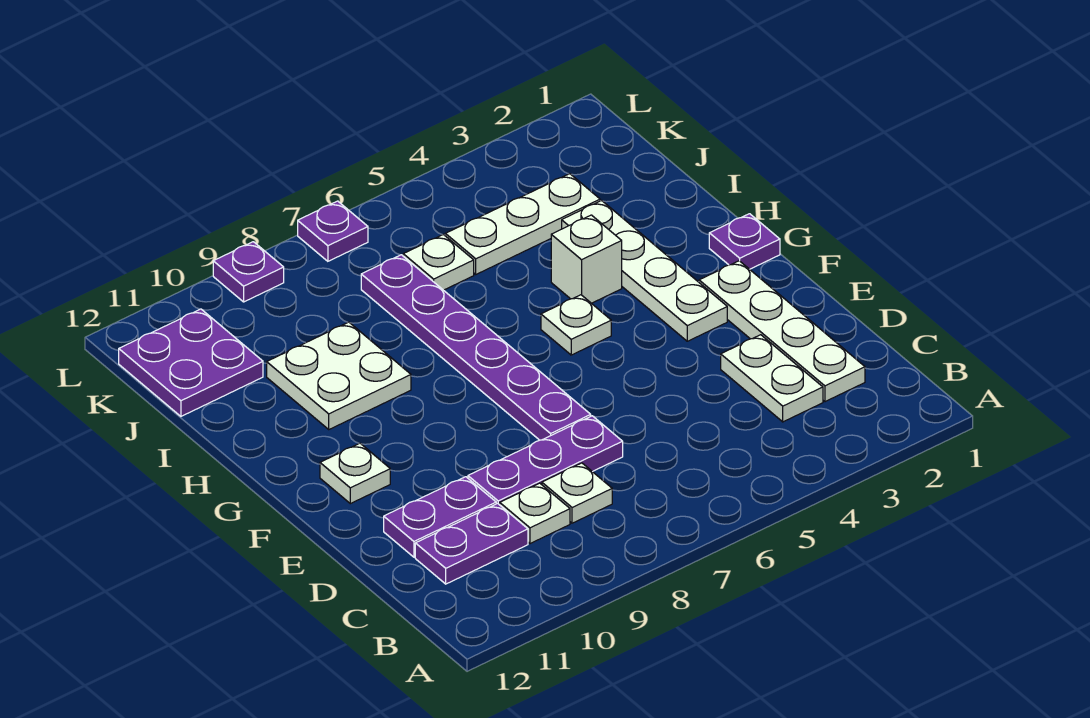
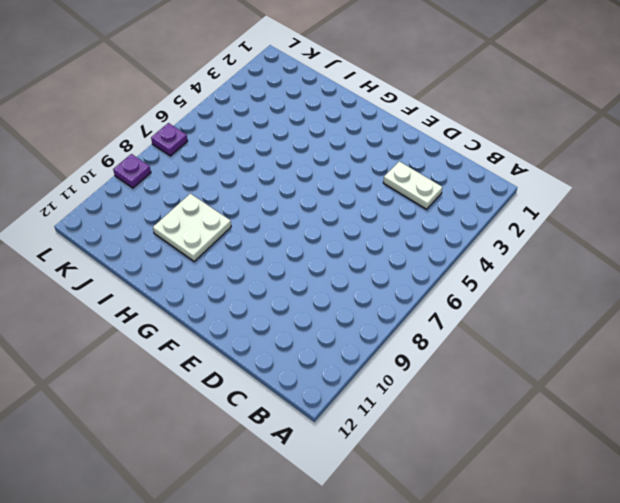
none -> white 1x4 plate [699,261,865,402]
none -> white 1x1 plate [542,463,612,523]
none -> white 1x1 plate [500,483,570,544]

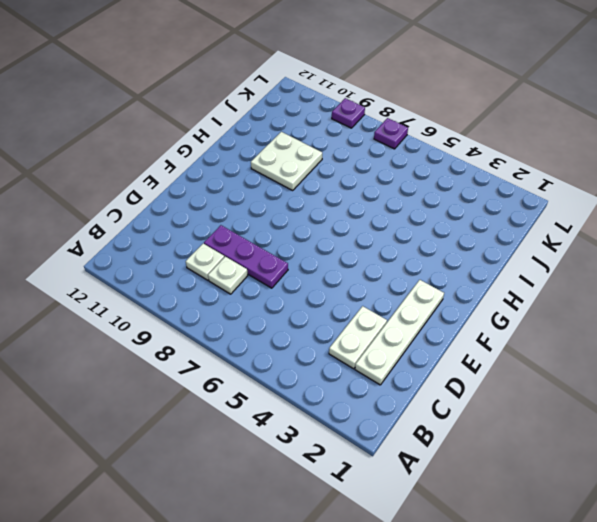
none -> purple 1x2 plate [415,503,528,584]
none -> purple 1x2 plate [384,477,496,557]
none -> purple 1x6 plate [361,255,591,440]

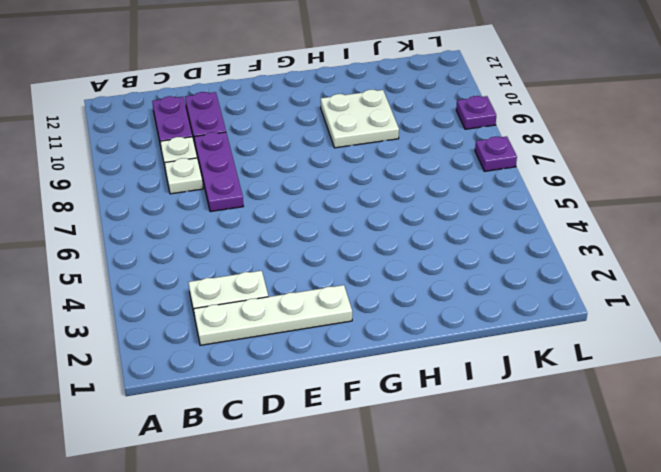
none -> purple 1x6 plate [361,255,591,440]
none -> white 1x4 plate [562,201,727,341]
none -> white 1x1 plate [320,443,390,504]

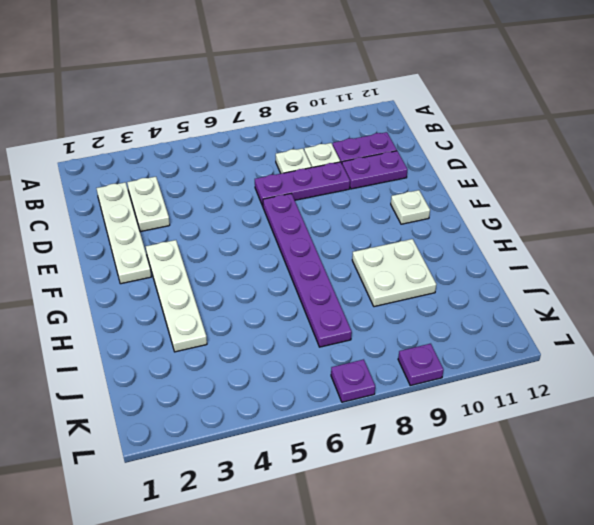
none -> purple 1x1 plate [709,214,780,269]
none -> white 1x1 plate [541,295,611,355]
none -> white 1x1 brick [551,215,622,303]

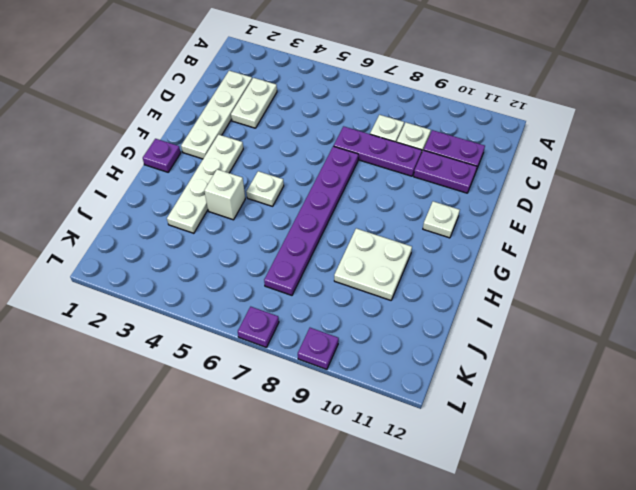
none -> white 1x3 plate [445,174,600,274]
none -> white 1x1 plate [403,235,474,290]
none -> purple 2x2 plate [119,309,263,416]

